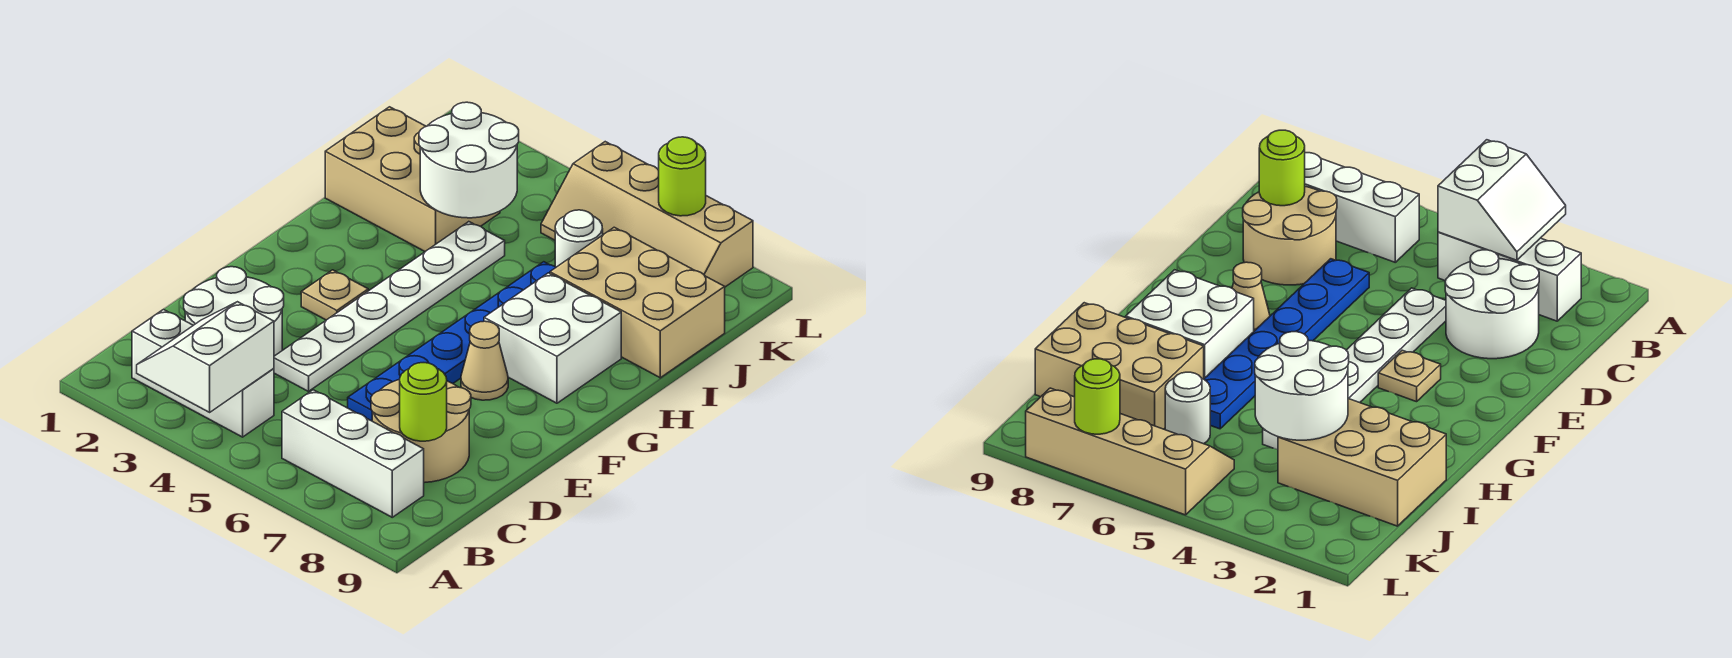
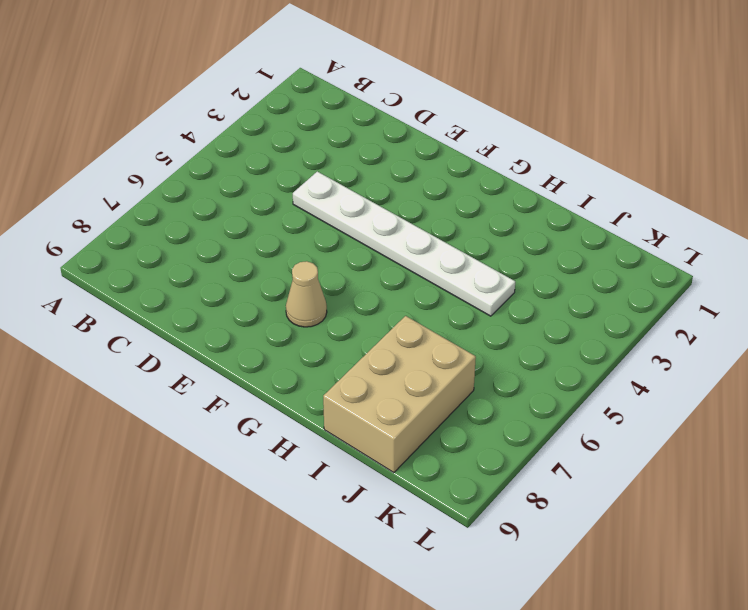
none -> white 1x3 brick [132,309,274,437]
none -> white 1x3 brick [282,390,424,517]
none -> white 2x2 round brick [184,267,284,356]

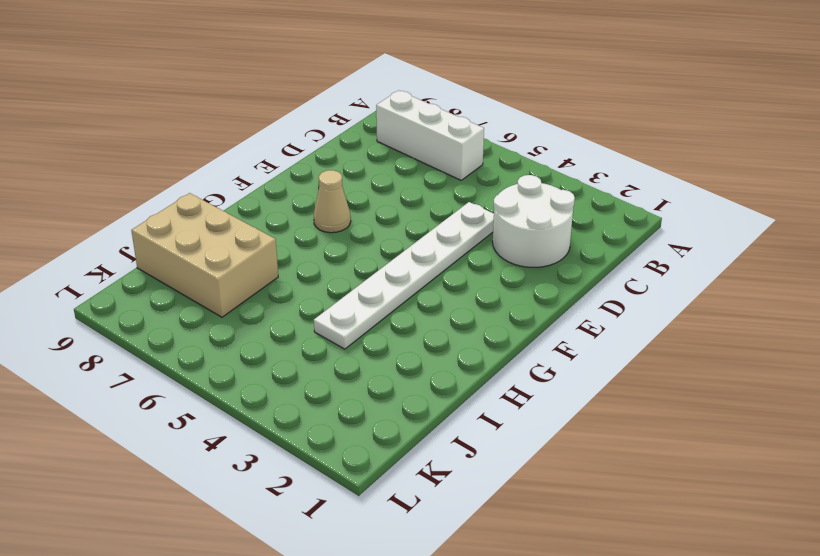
none -> white 1x3 brick [132,309,274,437]
none -> tan 2x2 round brick [371,379,471,483]
none -> blue 1x6 plate [348,262,556,421]

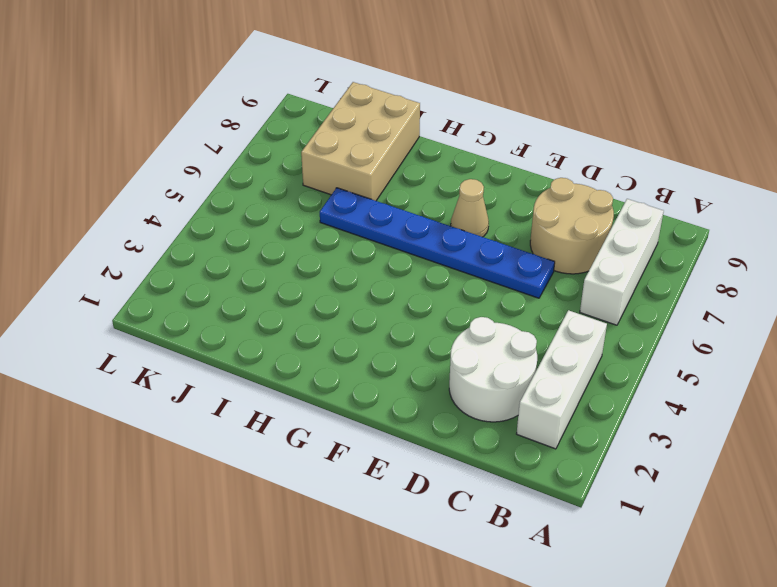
none -> white 1x6 plate [274,222,505,391]
none -> tan 1x1 plate [301,270,368,320]
none -> white 2x2 brick [484,273,621,403]

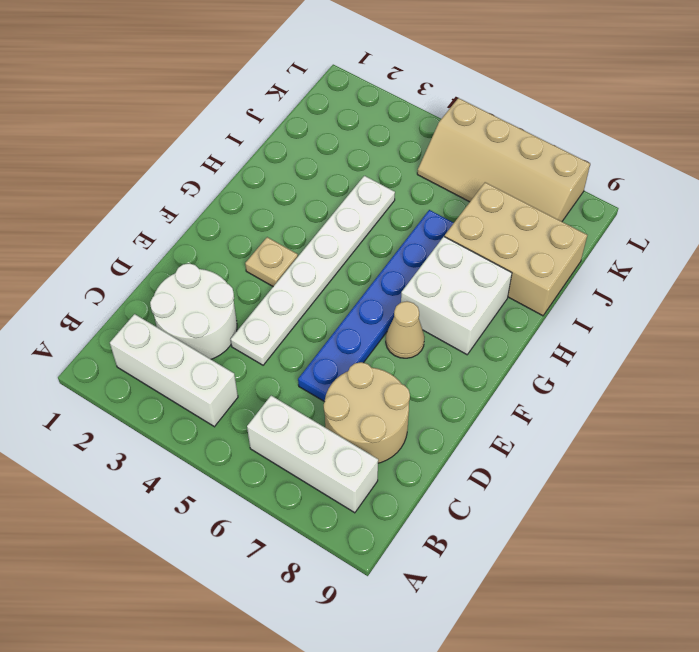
none -> tan 2x3 brick [325,107,500,251]
none -> white 1x1 round brick [555,210,603,267]
none -> white 2x2 slope [137,302,274,412]

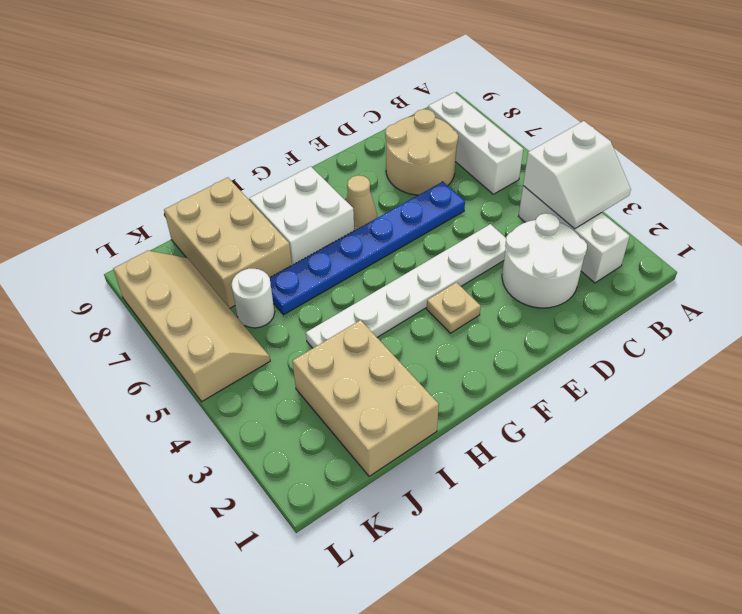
none -> lime 1x1 round brick [400,363,447,441]
none -> white 2x2 round brick [419,102,519,218]
none -> lime 1x1 round brick [659,137,706,216]

